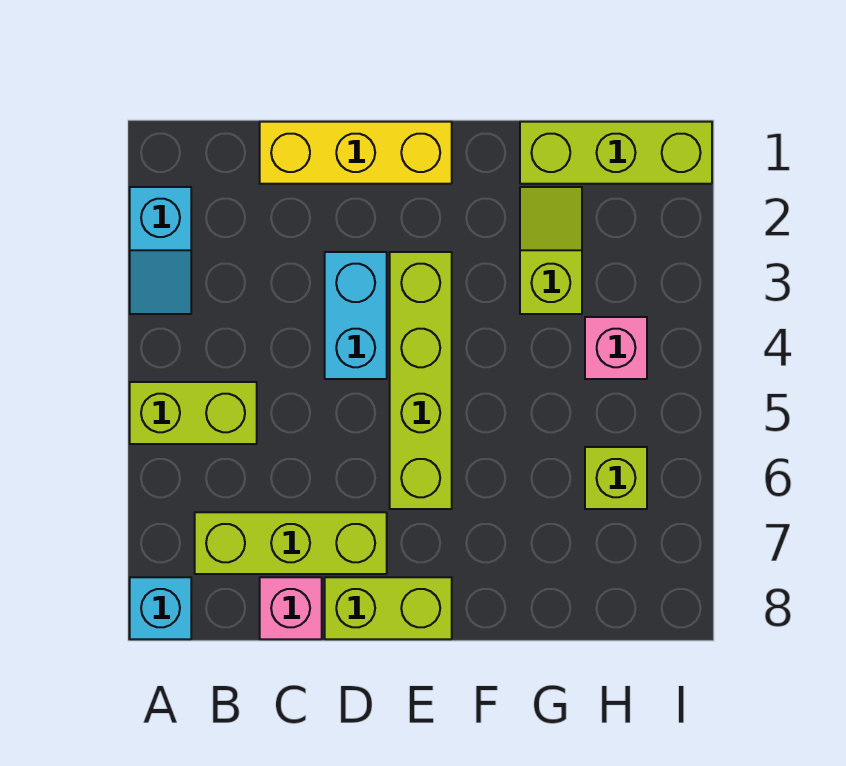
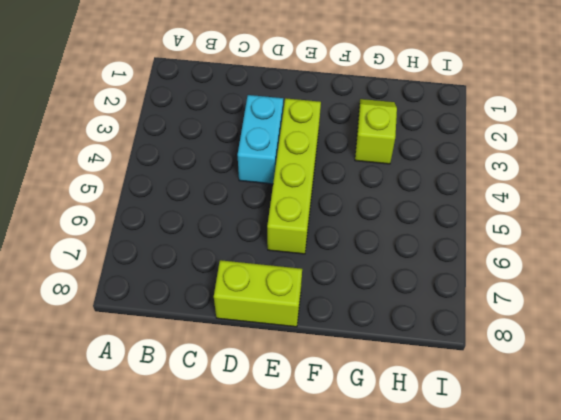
none -> cyan 1x2 slope [130,187,191,314]
none -> lime 1x2 brick [130,382,257,444]
none -> cyan 1x1 brick [130,577,191,639]

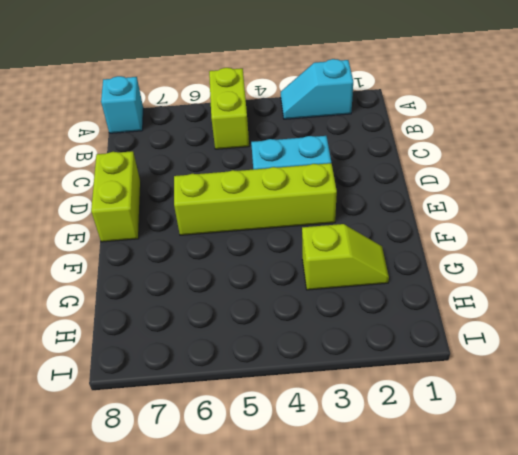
none -> lime 1x3 brick [195,512,387,574]
none -> yellow 1x3 brick [260,122,452,184]
none -> pink 1x1 brick [260,577,322,639]

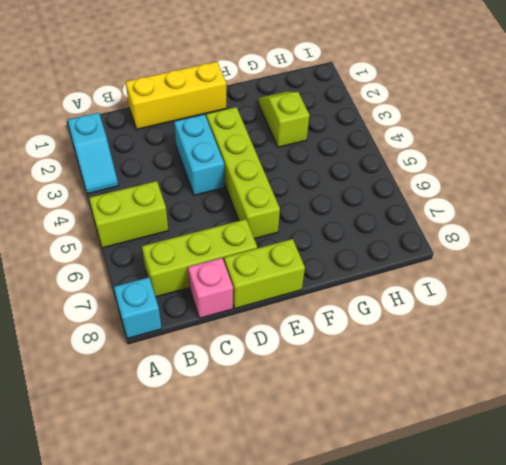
none -> lime 1x3 brick [520,122,712,184]
none -> pink 1x1 brick [585,317,647,379]
none -> lime 1x1 brick [585,447,647,509]

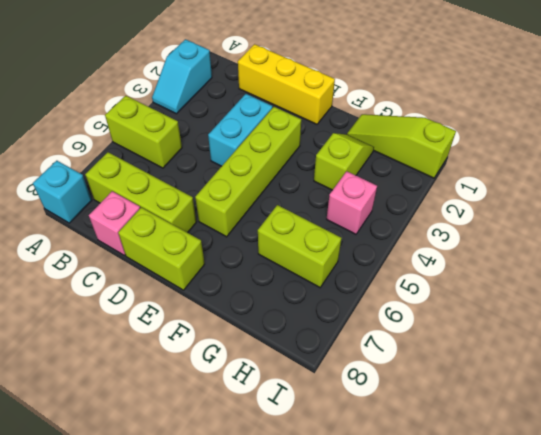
lime 1x3 slope [347,114,456,178] -> lime 1x3 brick [520,122,712,184]
lime 1x2 brick [258,205,341,287] -> lime 1x1 brick [585,447,647,509]

